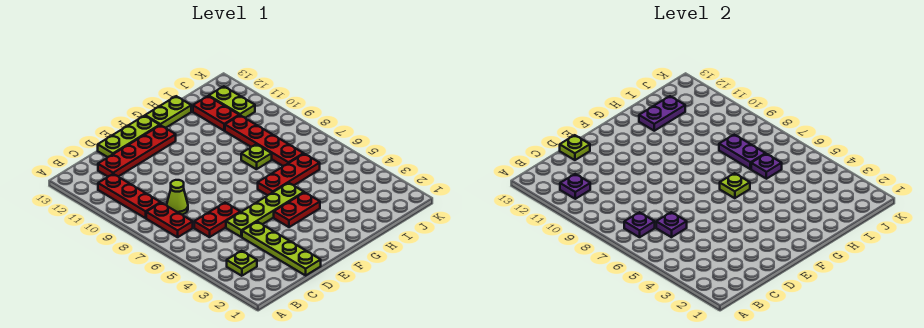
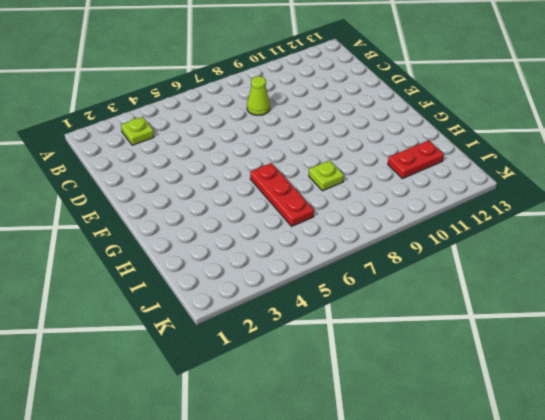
none -> red 1x2 plate [146,203,193,237]
none -> red 1x3 plate [98,174,161,218]
none -> red 1x2 plate [194,203,240,237]

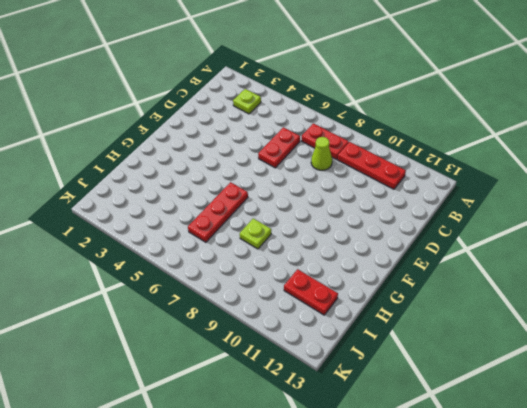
none -> red 1x4 plate [98,125,176,176]
none -> lime 1x4 plate [242,222,321,275]
none -> lime 1x4 plate [226,183,304,237]

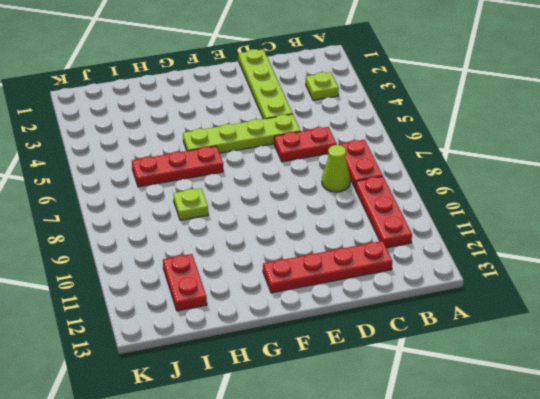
none -> lime 1x3 plate [98,116,160,157]
none -> red 1x2 plate [274,192,320,227]
none -> lime 1x2 plate [145,96,191,128]

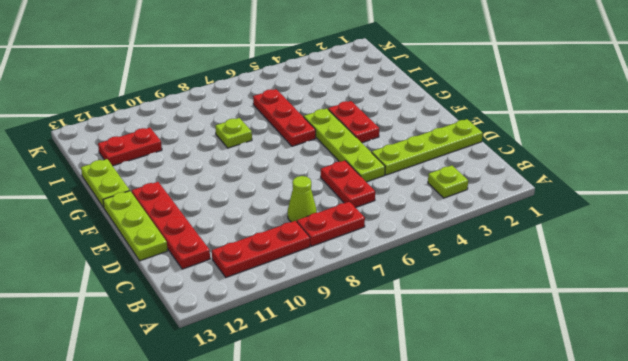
none -> red 1x4 plate [225,115,304,166]
none -> lime 1x2 plate [209,86,255,118]
none -> purple 1x1 plate [624,212,655,237]

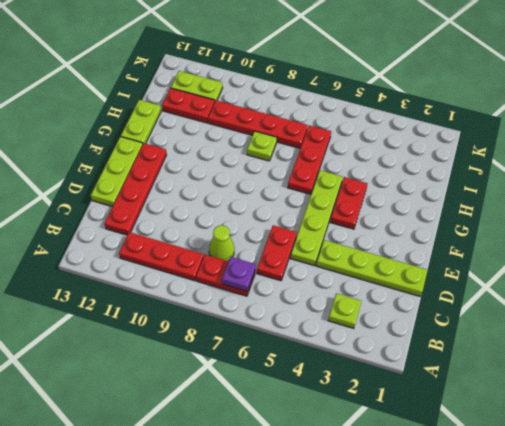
none -> purple 1x1 plate [560,174,590,199]
none -> purple 1x1 plate [656,212,687,237]
none -> lime 1x1 plate [560,135,590,160]

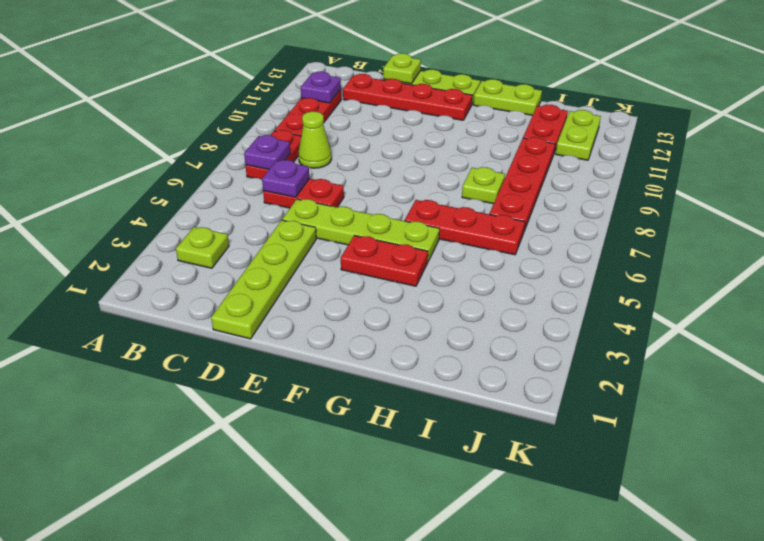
none -> lime 1x1 plate [720,173,750,198]
none -> purple 1x2 plate [639,96,685,131]
none -> purple 1x1 plate [751,154,782,179]

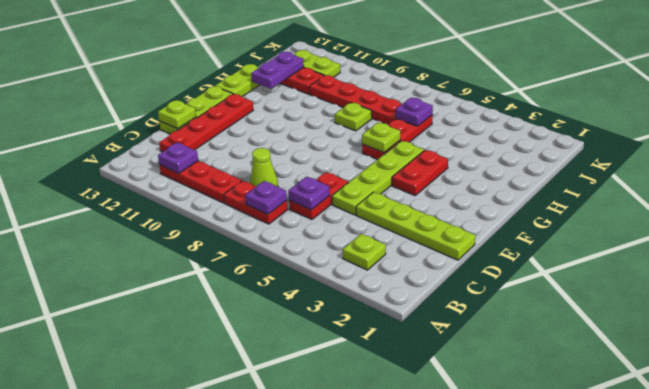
none -> purple 1x2 plate [719,135,766,169]

